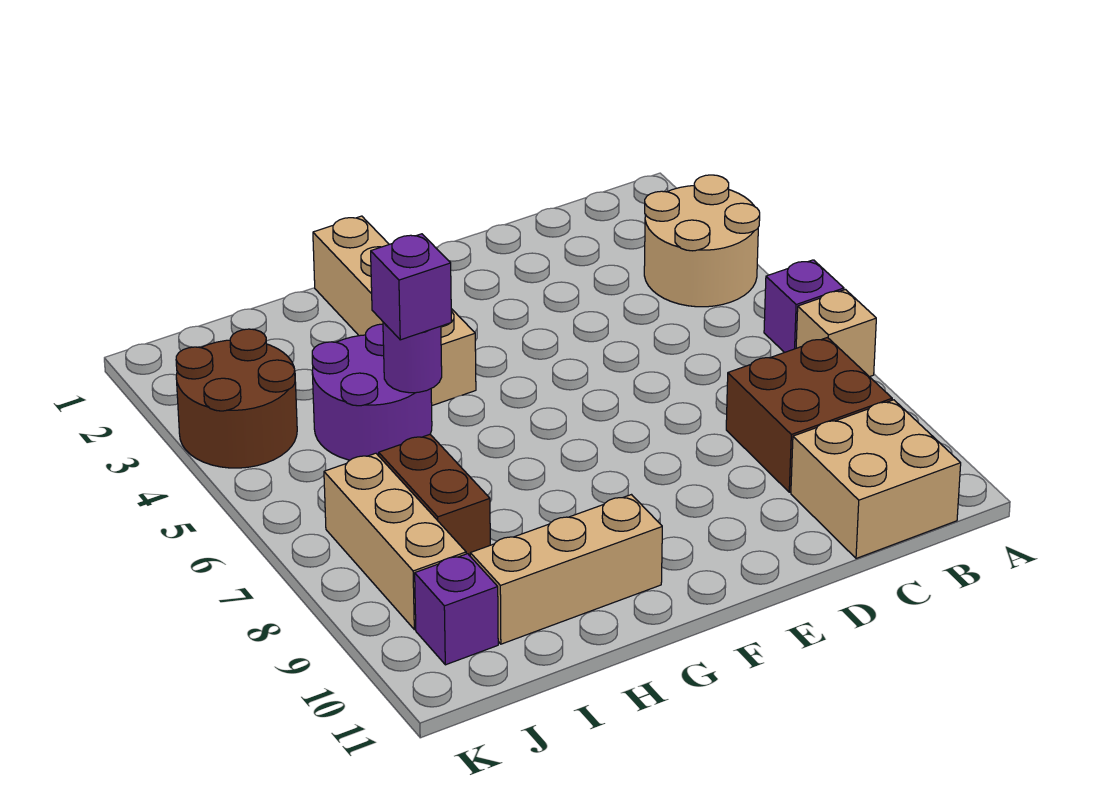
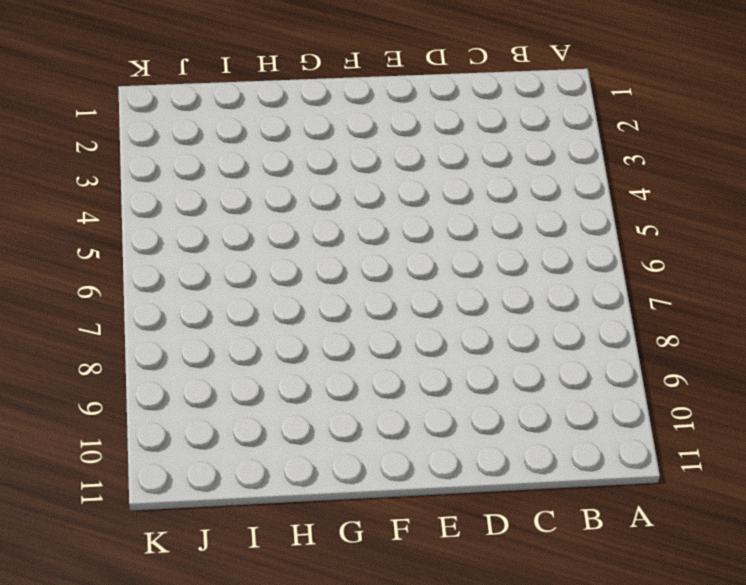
none -> tan 2x2 round brick [644,175,760,307]
none -> purple 1x1 brick [764,260,844,352]
none -> tan 1x1 brick [796,290,876,377]

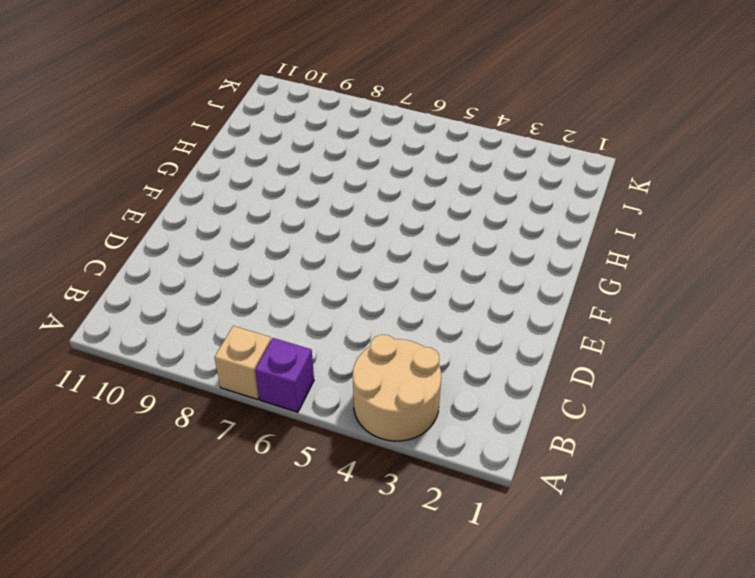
none -> brown 2x2 brick [726,338,892,492]
none -> tan 2x2 brick [791,400,961,558]
none -> tan 1x4 brick [313,216,476,405]

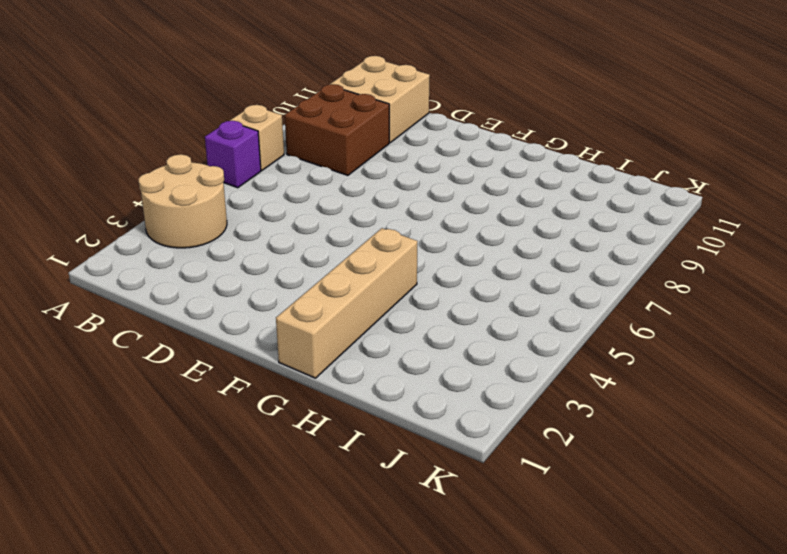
none -> tan 1x3 brick [470,495,662,644]
none -> purple 2x2 round brick [312,324,432,460]
none -> brown 1x2 brick [379,435,490,556]

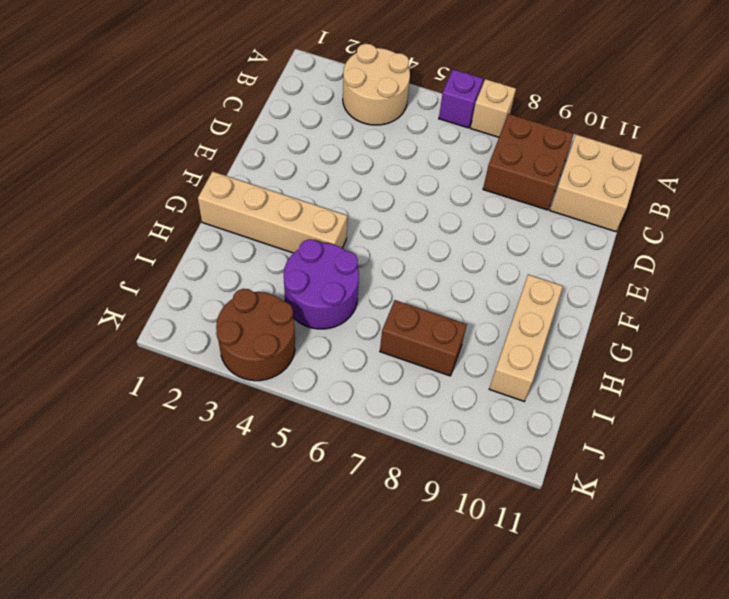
none -> tan 1x3 brick [324,453,466,630]
none -> purple 1x1 brick [415,554,498,665]
none -> purple 1x1 round brick [383,322,442,393]

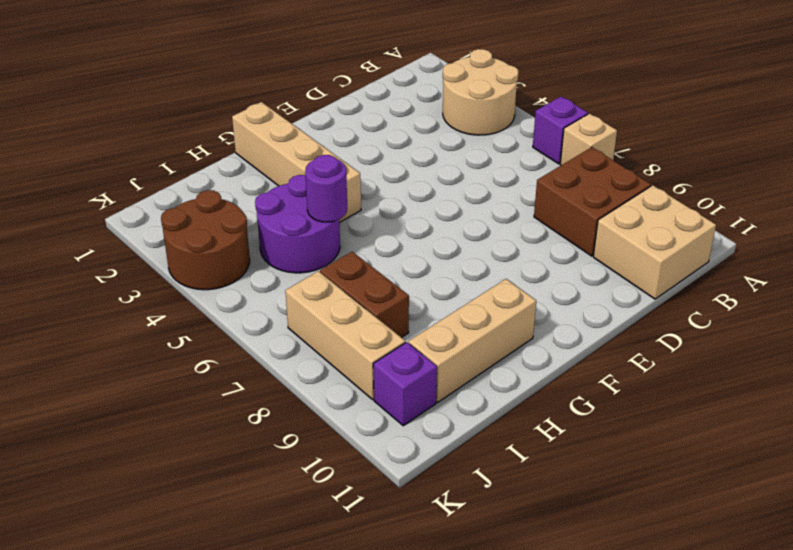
none -> purple 1x1 brick [371,234,451,340]

